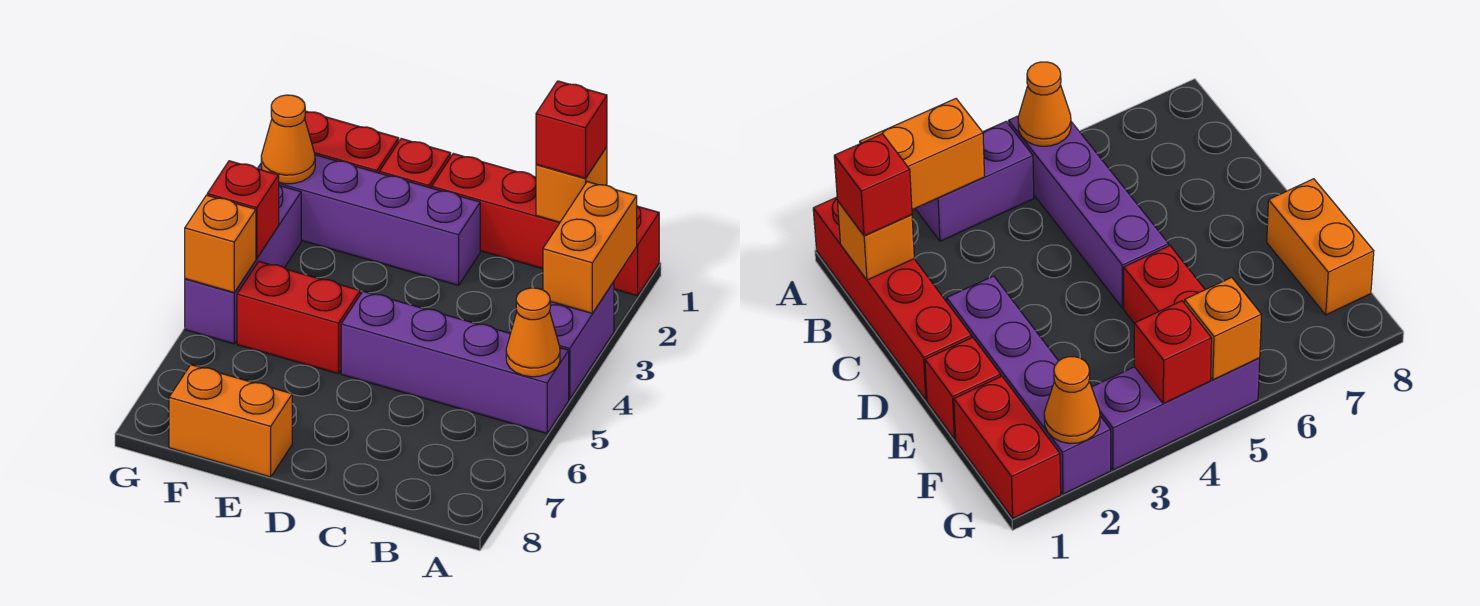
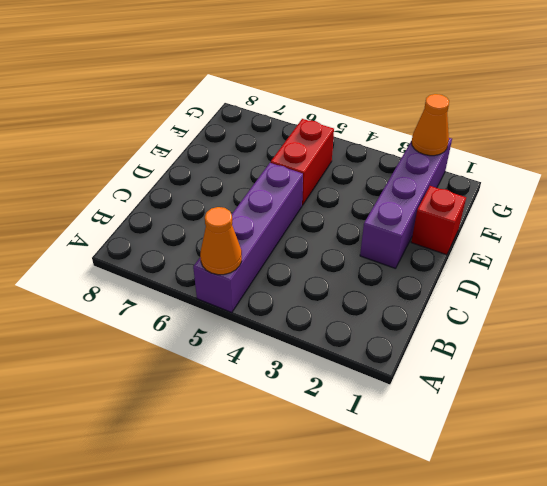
none -> red 1x4 brick [432,153,659,296]
none -> purple 1x2 brick [550,282,614,399]
none -> orange 1x2 brick [169,365,292,477]

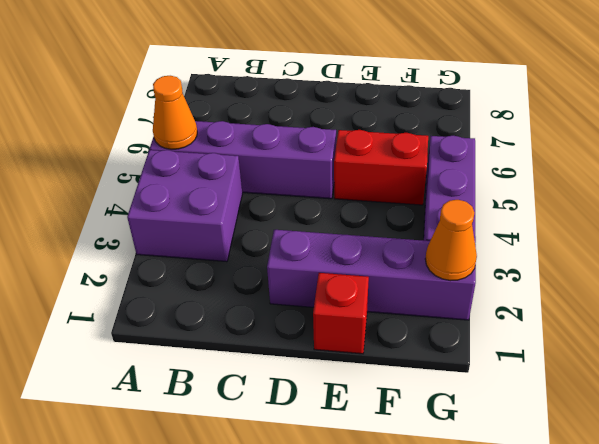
purple 2x2 brick [127,150,242,262] -> purple 1x2 brick [550,282,614,399]
none -> red 1x4 brick [432,153,659,296]
none -> orange 1x2 brick [169,365,292,477]
none -> red 1x2 brick [305,111,399,173]

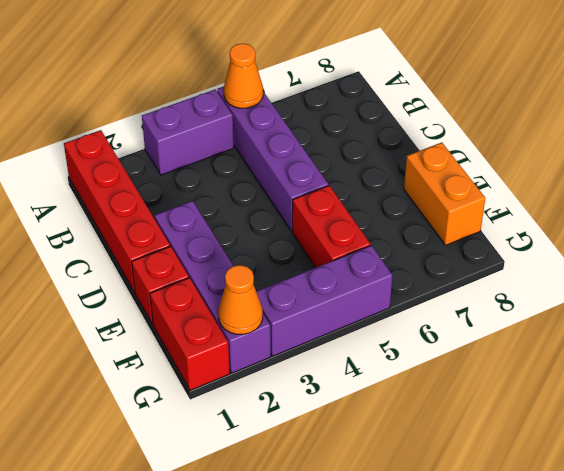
none -> orange 1x2 brick [543,182,637,313]
none -> orange 1x1 brick [536,147,607,222]
none -> red 1x1 brick [207,161,279,258]

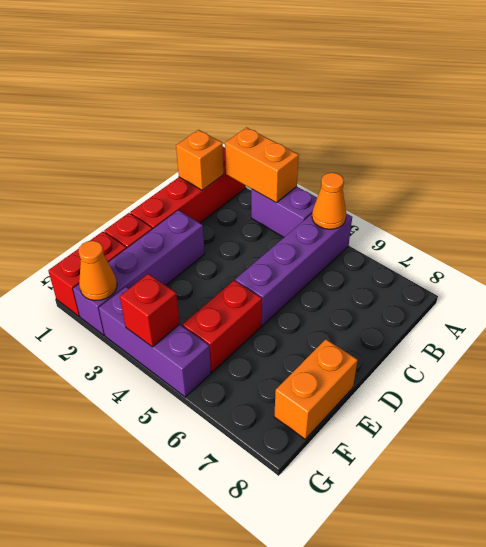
none -> orange 1x1 brick [185,195,256,293]
none -> red 1x1 brick [536,81,607,178]

